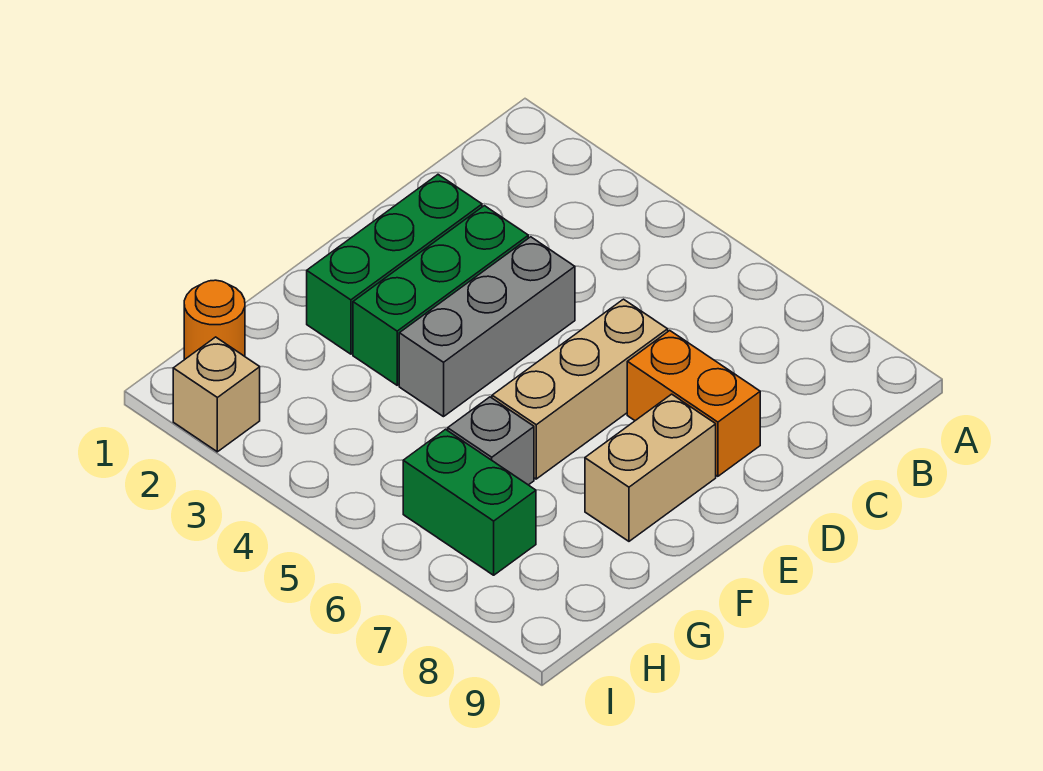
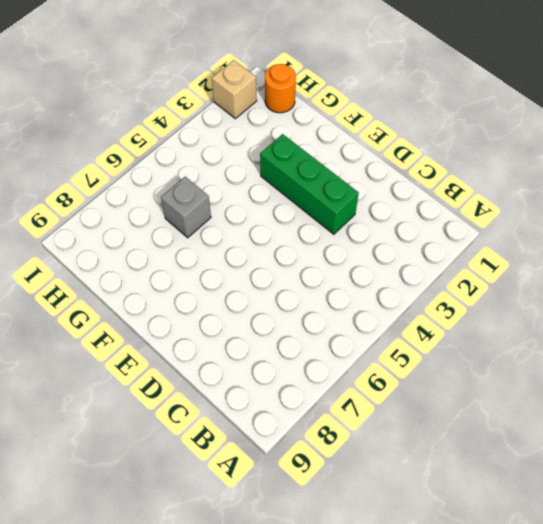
none -> green 1x3 brick [307,175,482,354]
none -> grey 1x3 brick [399,237,575,417]

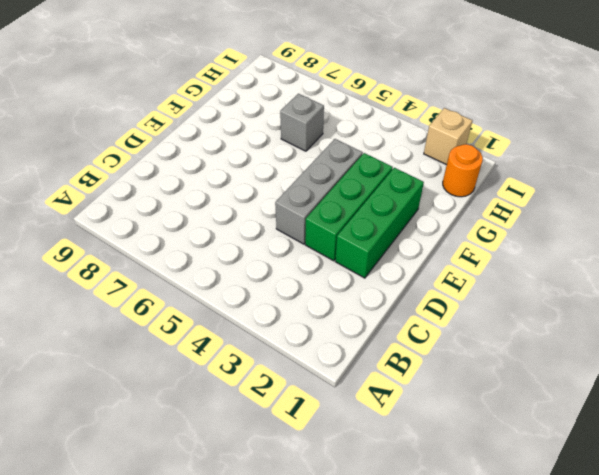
none -> tan 1x3 brick [492,299,668,479]
none -> orange 1x2 brick [627,331,760,476]

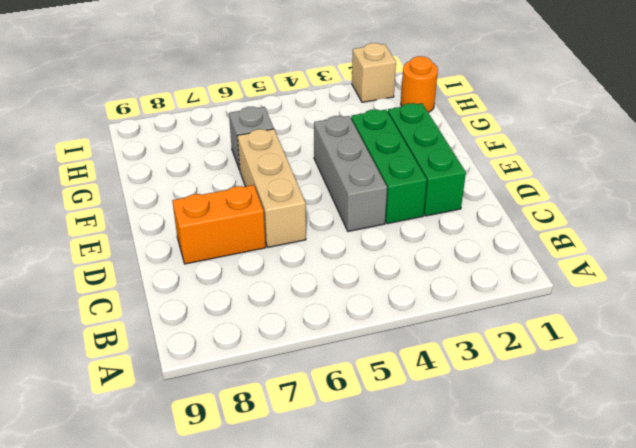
none -> tan 1x2 brick [585,394,716,541]
none -> green 1x2 brick [403,429,536,575]

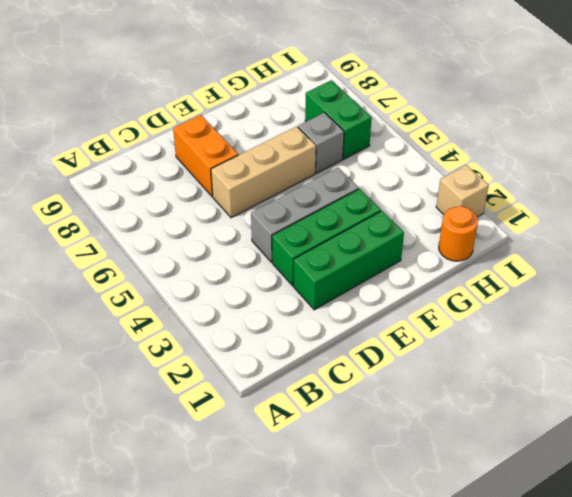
none -> tan 1x2 brick [585,394,716,541]

